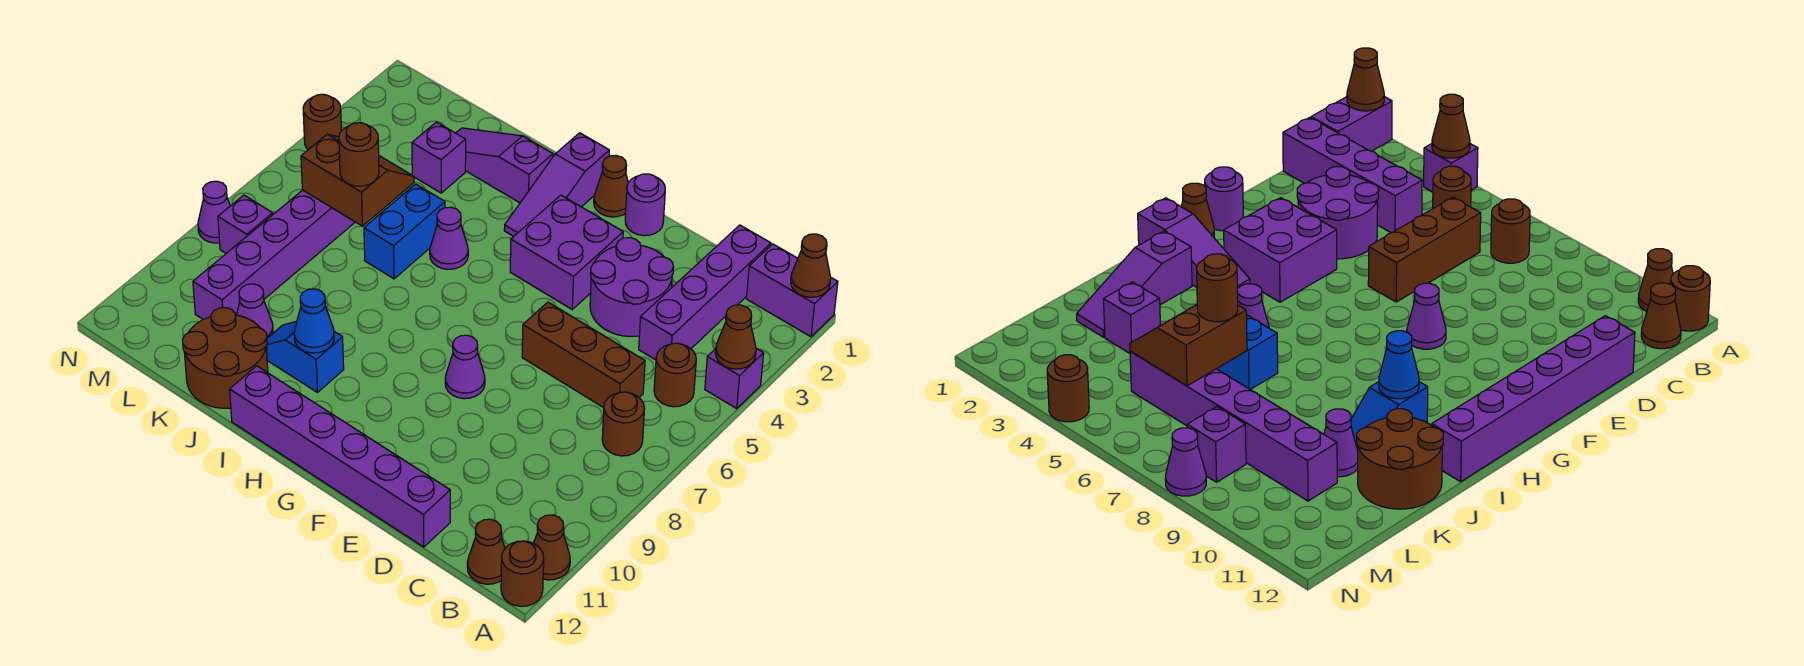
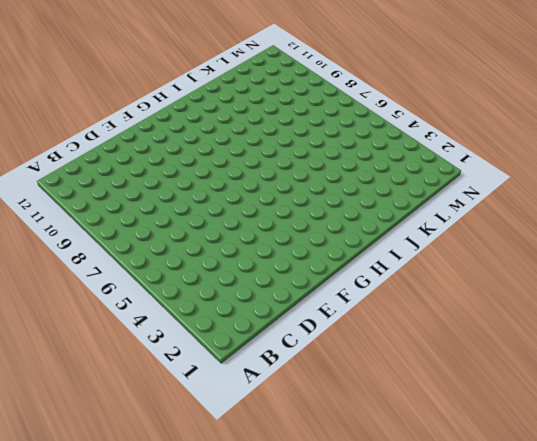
none -> purple 1x2 brick [746,244,838,337]
none -> purple 1x1 brick [705,348,764,408]
none -> brown 1x1 cone [534,515,570,580]
none -> brown 1x1 round brick [501,541,544,606]

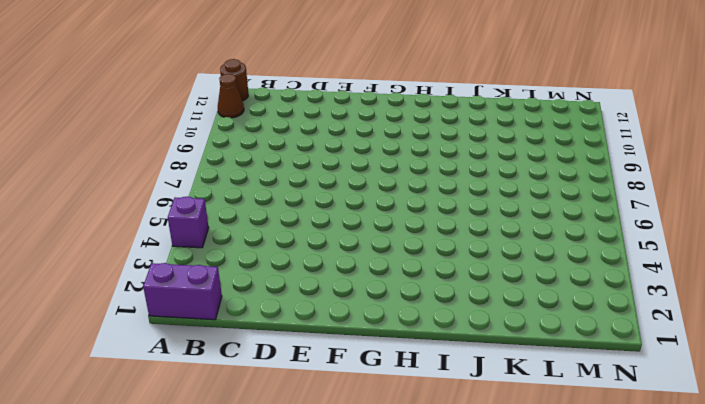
none -> brown 1x1 round brick [654,343,696,407]
none -> brown 1x1 round brick [602,392,645,456]
none -> brown 1x1 cone [467,519,505,584]
none -> purple 1x4 brick [639,225,771,360]

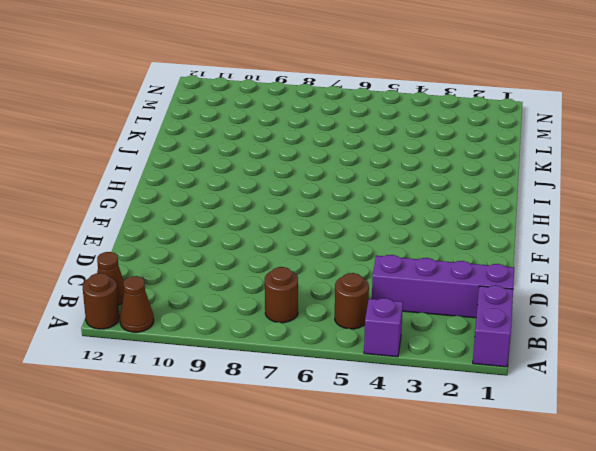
none -> brown 1x3 brick [522,302,645,408]
none -> purple 2x2 round brick [590,238,674,336]
none -> purple 1x6 brick [230,366,450,547]
none -> purple 1x1 round brick [625,174,665,236]

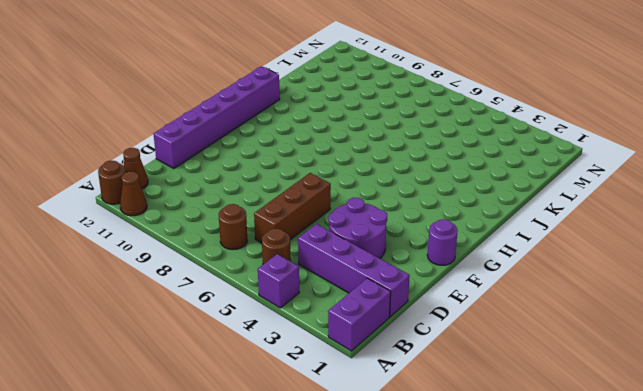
none -> purple 2x2 brick [510,195,623,309]
none -> purple 1x1 cone [445,335,485,399]
none -> brown 1x1 cone [594,156,628,217]
none -> purple 1x3 slope [504,133,609,236]

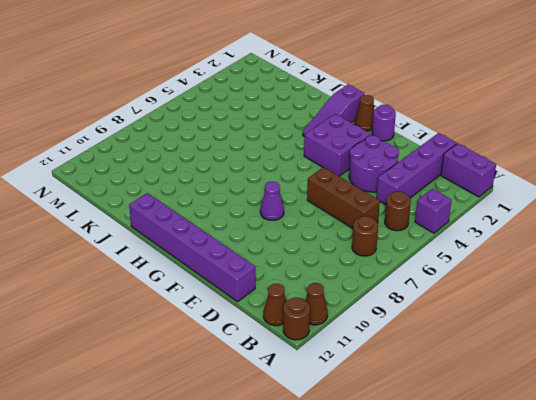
none -> purple 1x3 slope [456,128,553,203]
none -> purple 1x1 cone [430,207,468,269]
none -> blue 1x2 slope [266,321,344,392]
none -> blue 1x2 brick [364,184,445,279]

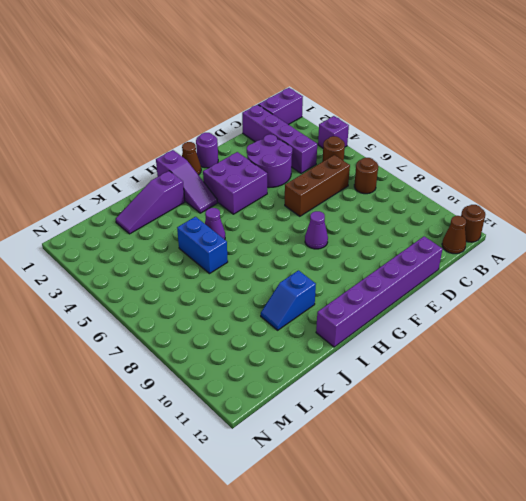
none -> brown 1x1 cone [534,515,570,580]
none -> brown 2x2 round brick [183,308,268,408]
none -> purple 1x1 brick [412,122,466,193]
none -> purple 1x1 cone [236,284,273,338]

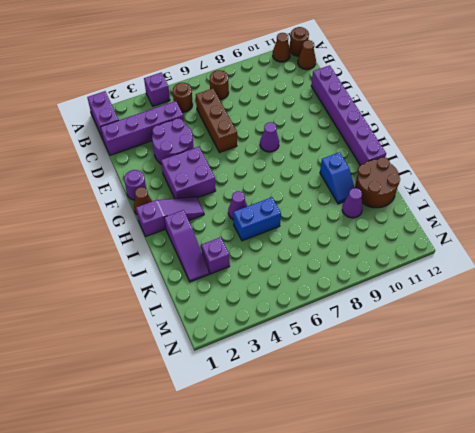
none -> purple 1x6 brick [193,190,355,320]
none -> purple 1x1 brick [218,195,273,253]
none -> brown 1x1 round brick [303,94,341,150]
none -> purple 1x1 cone [198,181,230,243]

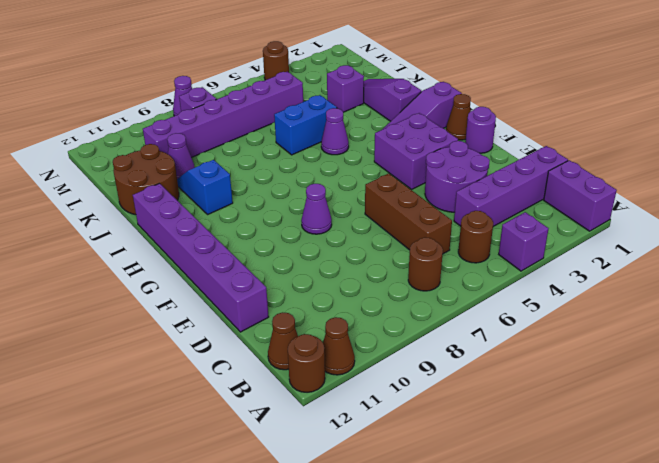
none -> brown 1x1 cone [791,234,831,297]
none -> brown 1x1 cone [715,305,756,369]
none -> blue 1x1 cone [294,289,334,353]
none -> brown 2x2 slope [301,134,414,226]

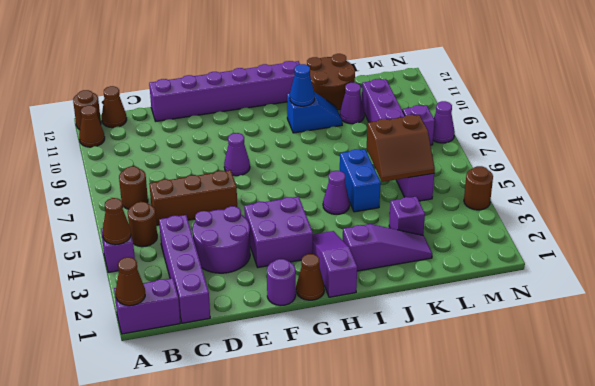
none -> brown 1x1 round brick [339,123,379,186]

